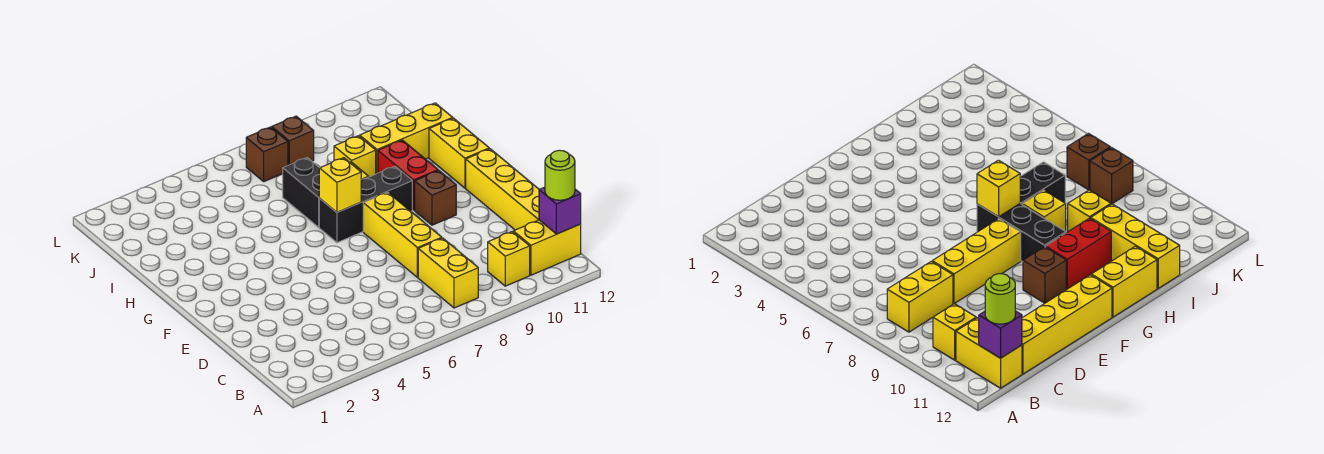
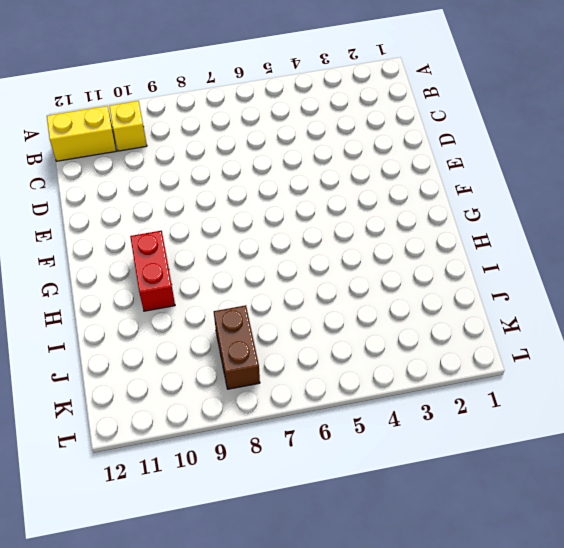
brown 1x2 brick [214,305,260,389] -> brown 1x1 brick [272,116,314,165]
none -> yellow 1x2 brick [418,238,478,308]
none -> yellow 1x4 brick [466,149,539,230]
none -> yellow 1x3 brick [363,192,442,278]

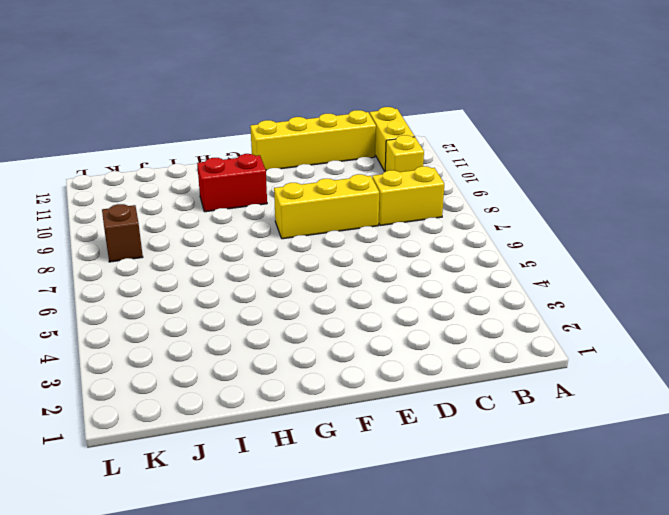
none -> brown 1x1 brick [415,171,456,225]
none -> black 1x3 brick [319,166,412,243]
none -> yellow 1x2 brick [429,118,489,188]

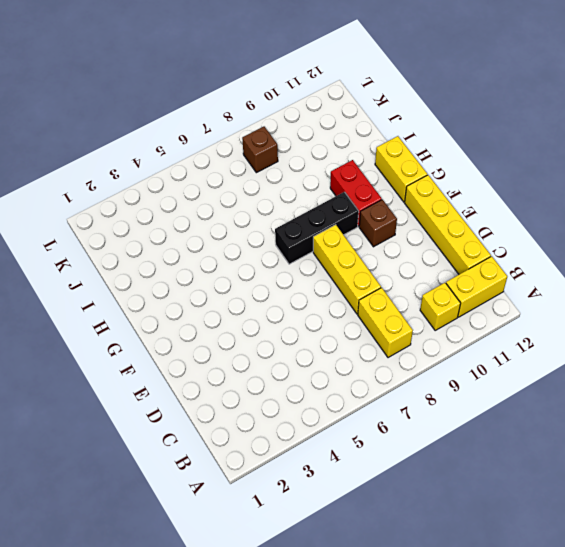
none -> black 1x2 brick [283,158,320,227]
none -> yellow 1x1 brick [1022,190,1066,231]
none -> yellow 1x1 brick [334,136,376,177]

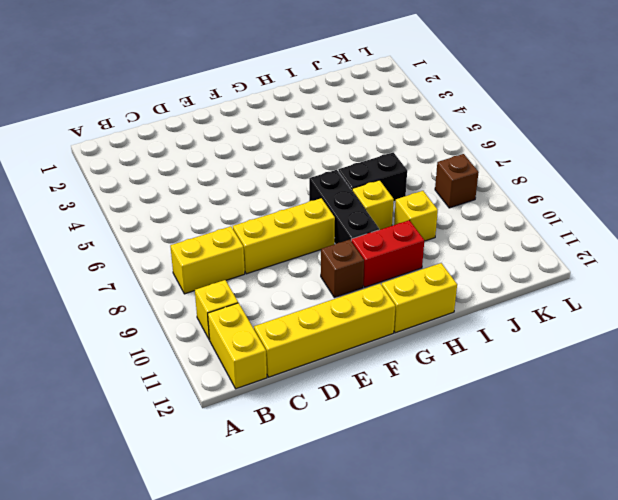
none -> yellow 1x3 brick [360,103,453,174]
none -> brown 1x1 brick [246,127,288,182]
none -> purple 1x1 brick [539,187,581,234]

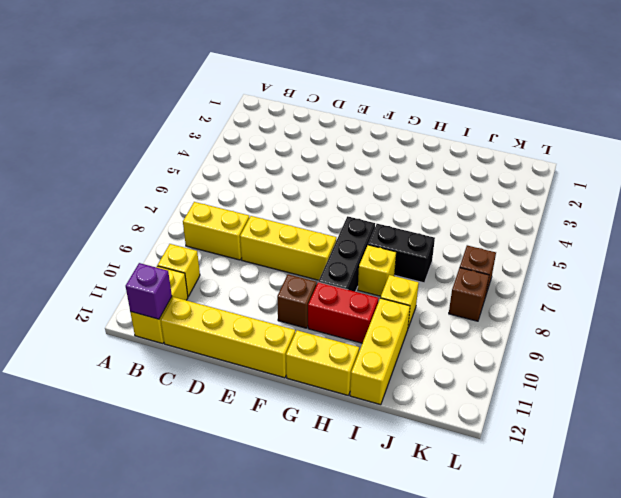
none -> yellow 1x1 brick [319,158,361,212]
none -> lime 1x1 round brick [545,150,575,200]

